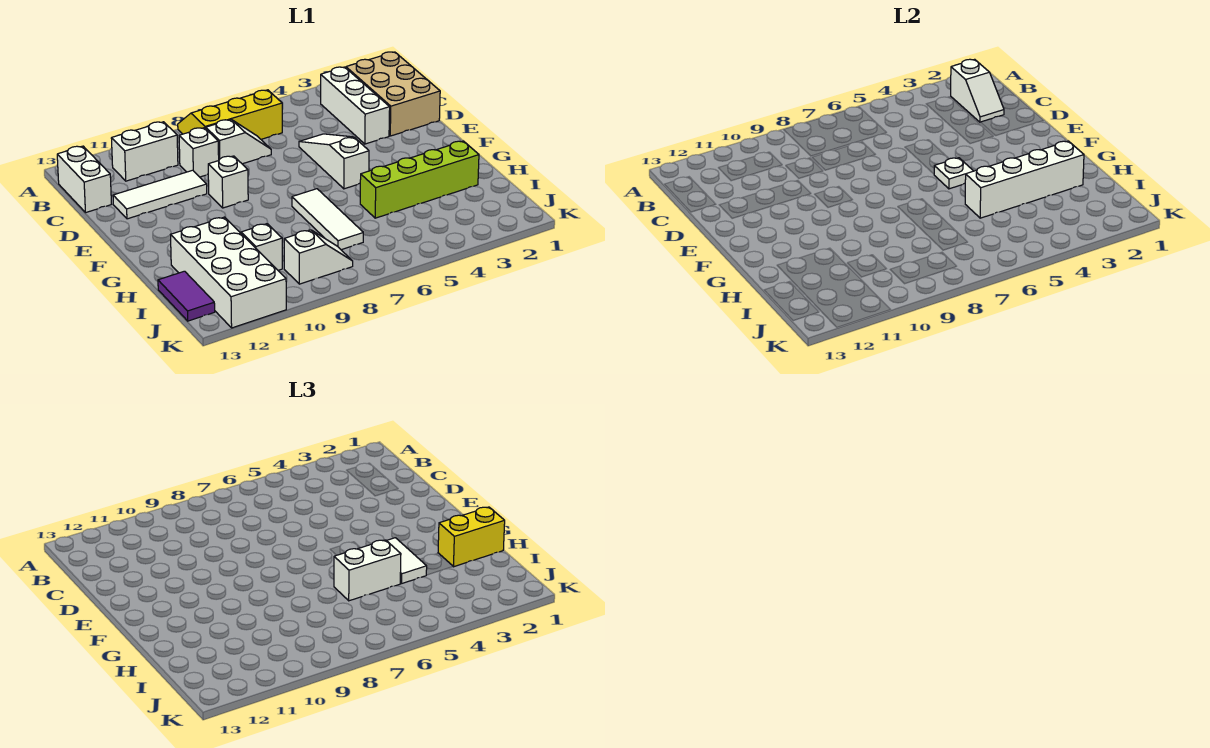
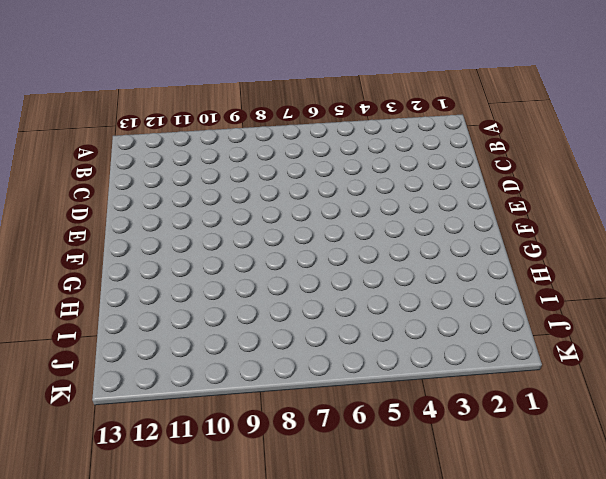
none -> yellow 2x3 slope [178,90,282,139]
none -> tan 2x3 brick [346,52,440,136]
none -> white 1x3 brick [321,67,390,144]

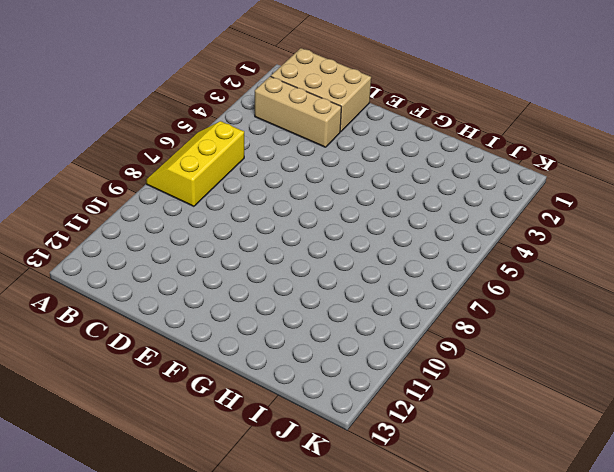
tan 1x3 brick [255,76,341,147] -> white 1x3 brick [321,67,390,144]
none -> white 1x2 brick [111,122,178,181]
none -> white 1x2 brick [57,146,111,213]
none -> white 1x2 slope [206,119,271,164]

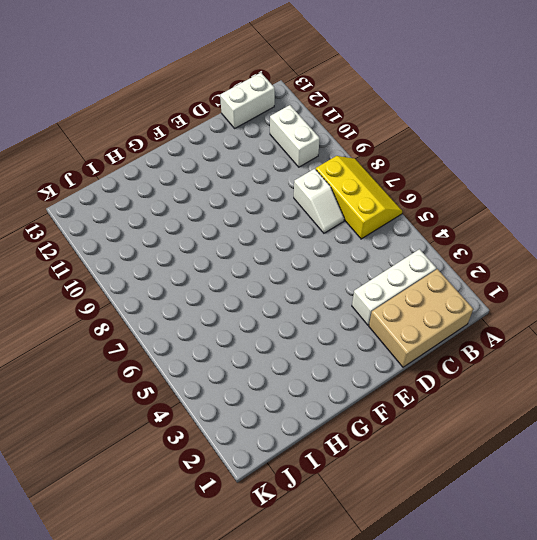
none -> white 1x1 brick [179,128,219,177]
none -> white 1x3 slope [299,134,369,189]
none -> white 1x3 tile [113,170,207,219]

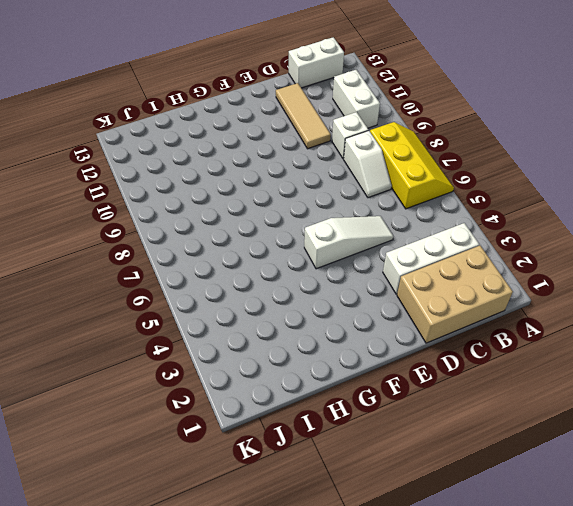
tan 1x3 tile [276,83,331,149] -> white 1x3 tile [113,170,207,219]
none -> white 1x1 brick [208,156,248,208]
none -> white 1x3 tile [292,189,363,250]
none -> lime 1x4 brick [360,141,479,218]

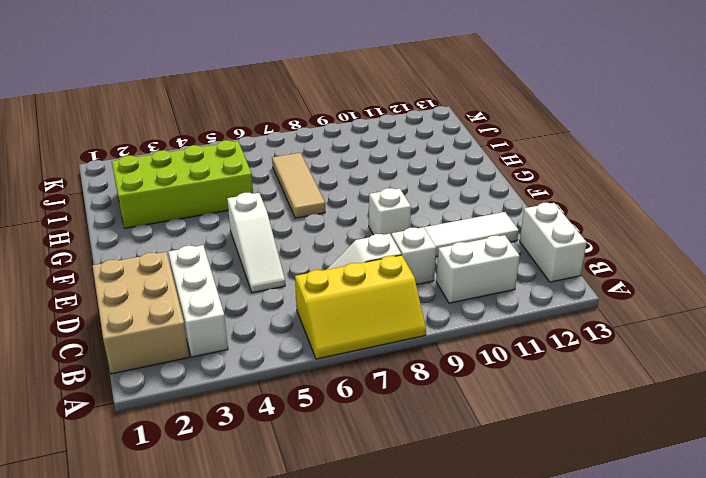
tan 1x3 tile [272,153,325,218] -> white 1x3 tile [292,189,363,250]
lime 2x4 brick [112,140,253,228] -> lime 1x4 brick [360,141,479,218]
none -> white 2x4 brick [171,217,286,328]
none -> white 1x1 brick [241,224,282,270]
none -> purple 1x2 tile [158,271,215,321]

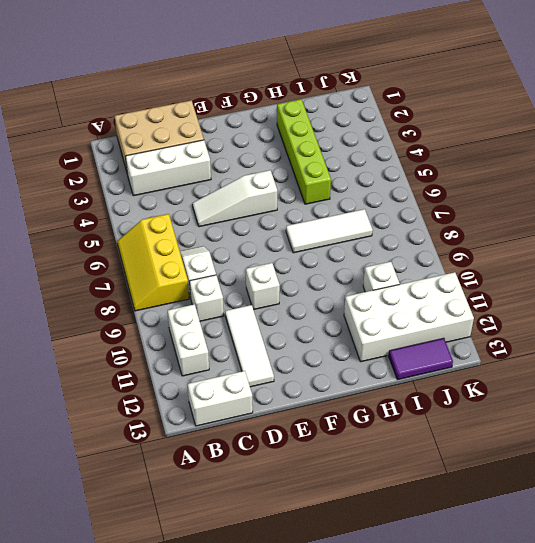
none -> white 1x2 slope [284,230,353,284]
none -> white 1x2 slope [951,59,1004,122]
none -> white 1x1 plate [934,158,973,189]

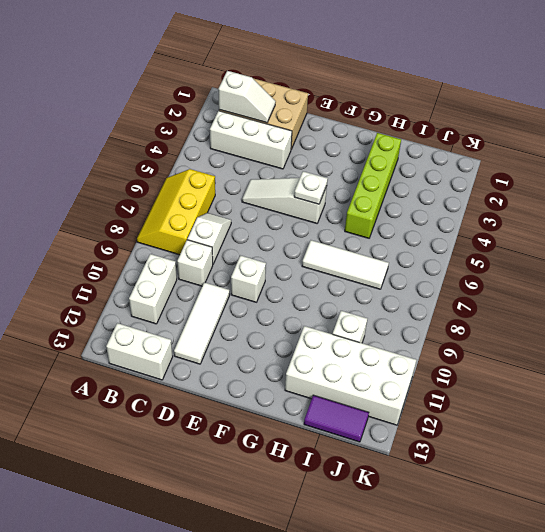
none -> white 1x2 slope [284,230,353,284]
none -> white 1x4 brick [965,141,1084,218]
none -> white 1x2 tile [386,538,427,583]

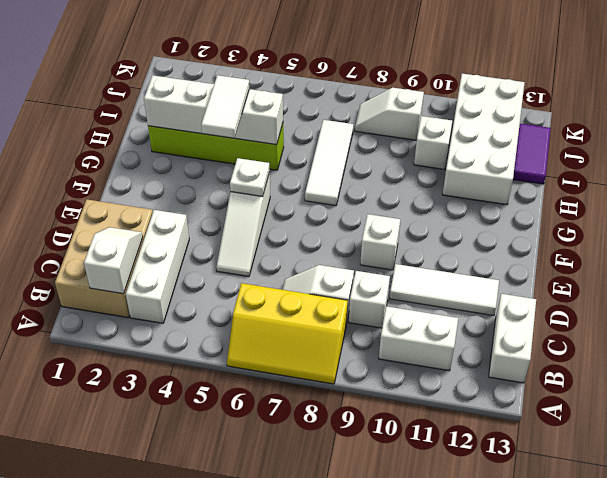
none -> yellow 1x2 brick [438,507,505,567]
none -> white 1x2 brick [334,540,401,601]

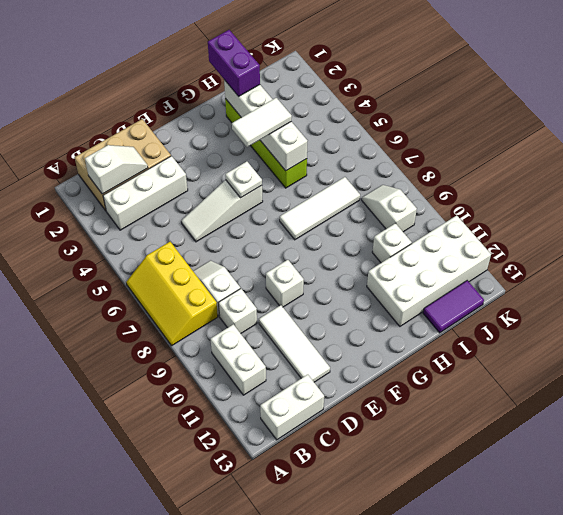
purple 1x2 brick [208,30,260,96] -> yellow 1x2 brick [438,507,505,567]
none -> white 1x2 brick [334,540,401,601]

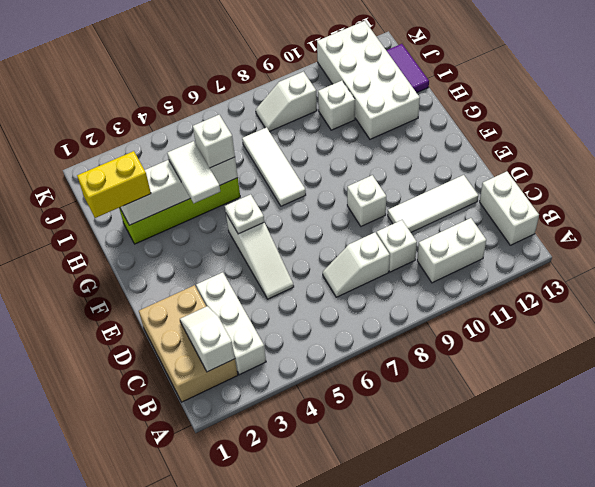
white 1x1 brick [193,115,235,168] -> white 1x2 brick [334,540,401,601]
none -> yellow 2x3 slope [178,90,282,139]

